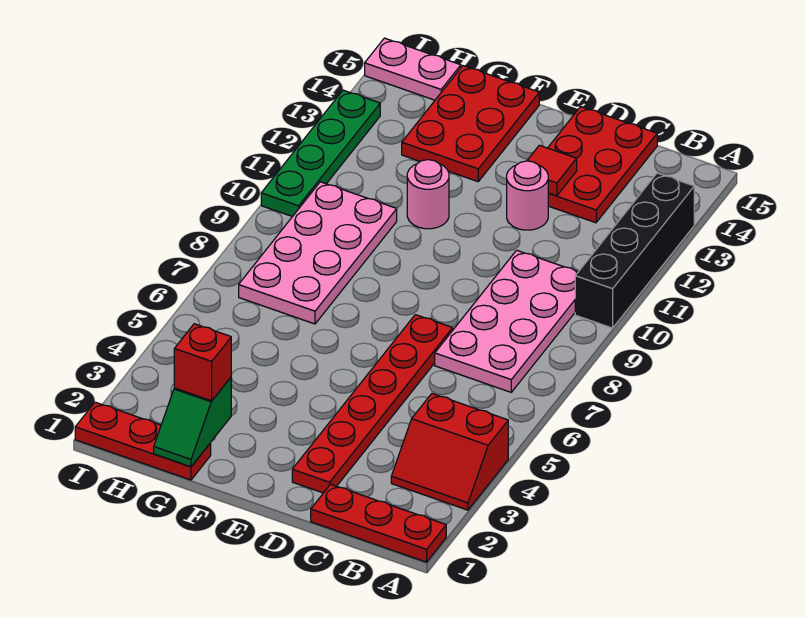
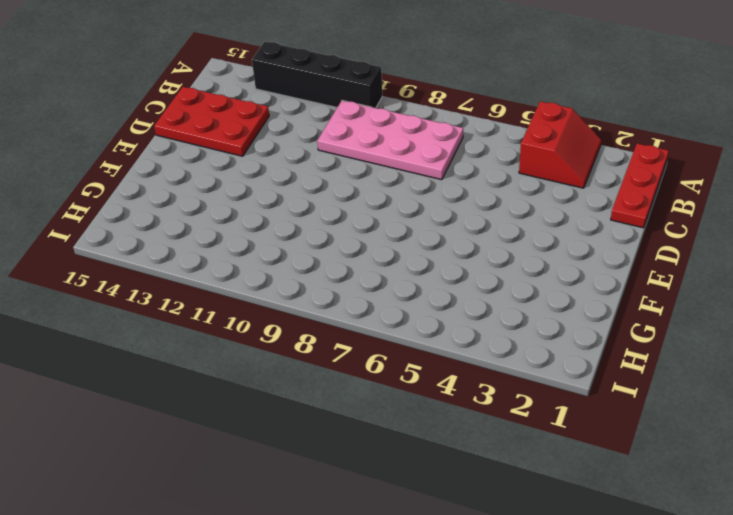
none -> red 1x6 plate [292,315,453,493]
none -> pink 1x1 round brick [507,161,548,230]
none -> pink 1x1 round brick [407,160,449,229]

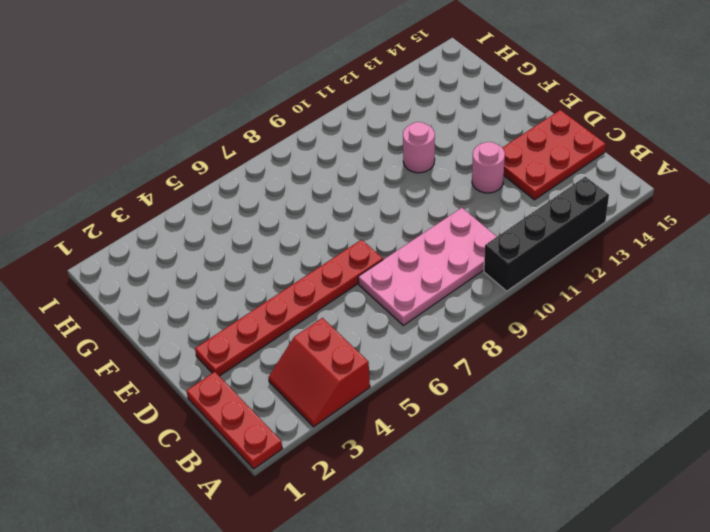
none -> red 2x3 plate [402,66,539,182]
none -> red 1x3 plate [75,402,211,480]
none -> pink 2x4 plate [239,182,397,324]

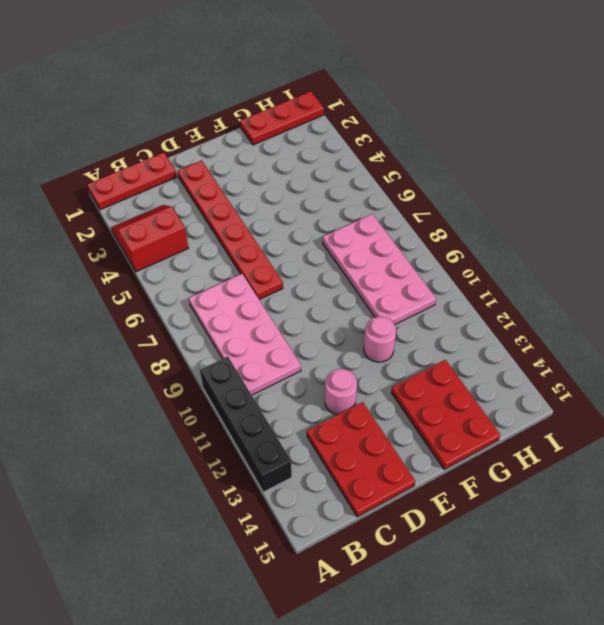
none -> pink 1x2 plate [365,38,461,100]
none -> green 1x4 plate [261,90,380,217]
none -> red 1x1 tile [527,145,577,196]

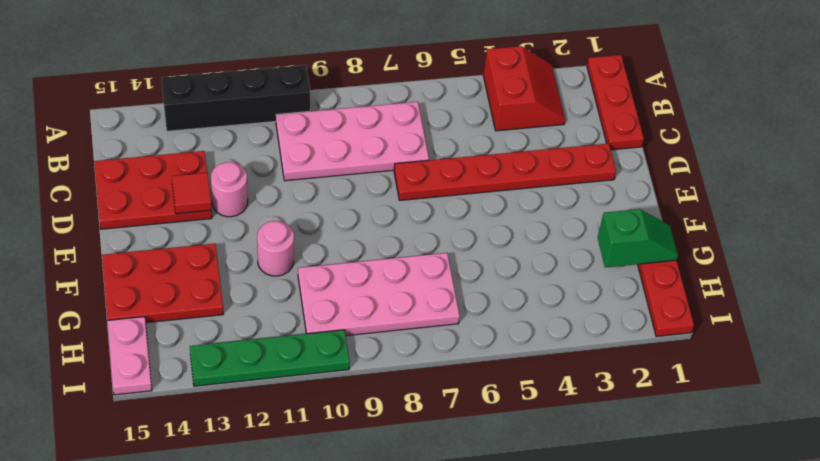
none -> red 1x1 brick [174,324,231,401]

